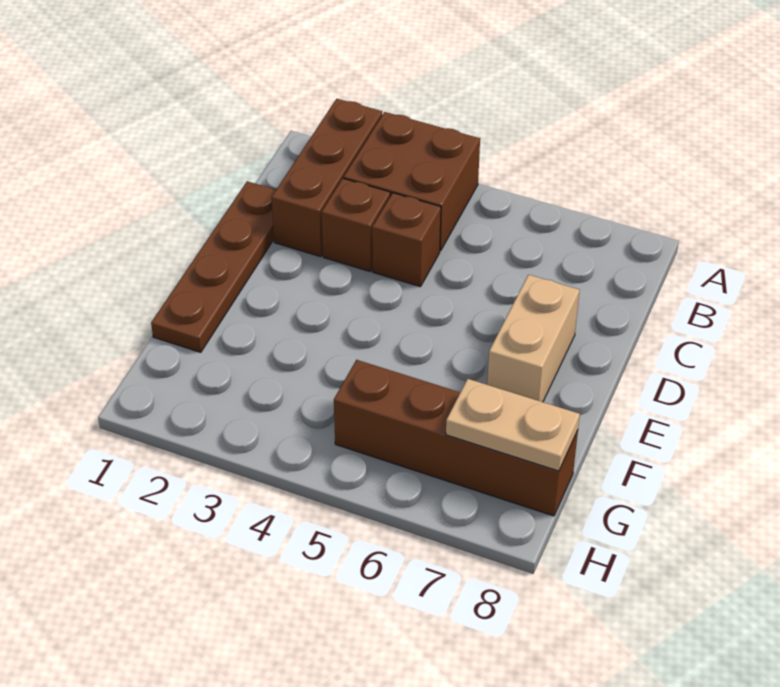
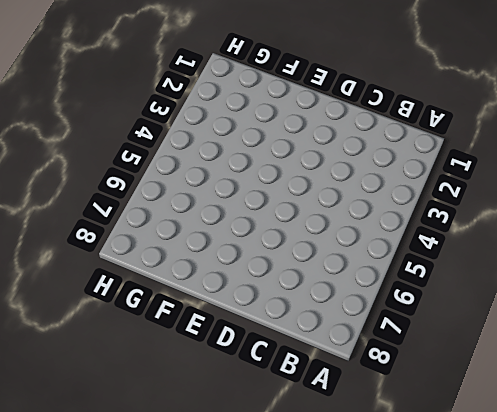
none -> brown 1x3 brick [272,99,382,257]
none -> brown 2x2 brick [344,112,480,251]

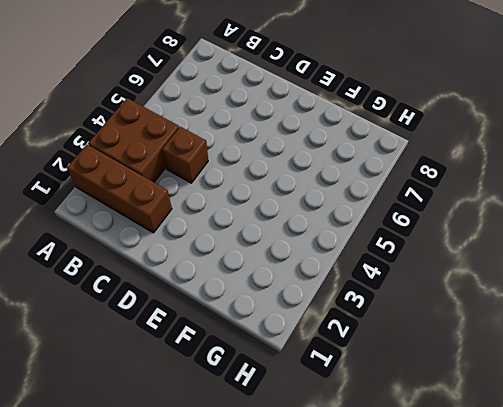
none -> brown 1x4 plate [151,181,276,352]
none -> brown 1x1 brick [322,178,390,271]

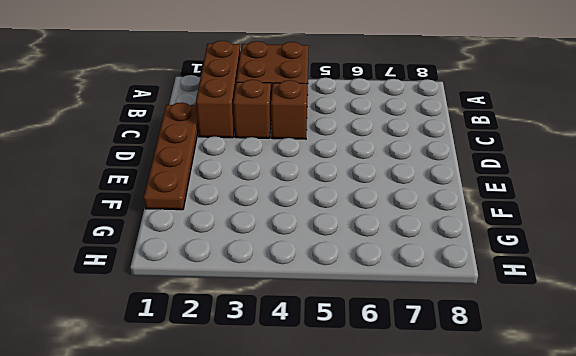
none -> tan 1x2 brick [487,275,580,402]
none -> brown 1x4 brick [334,360,578,516]

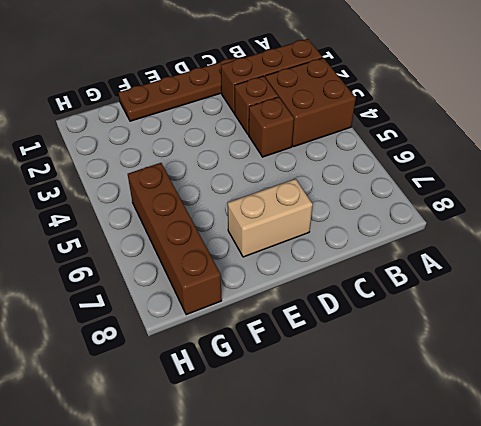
none -> tan 1x2 plate [446,379,580,471]

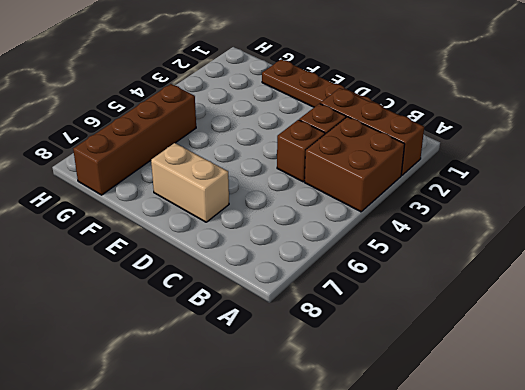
none -> tan 1x2 plate [446,379,580,471]

